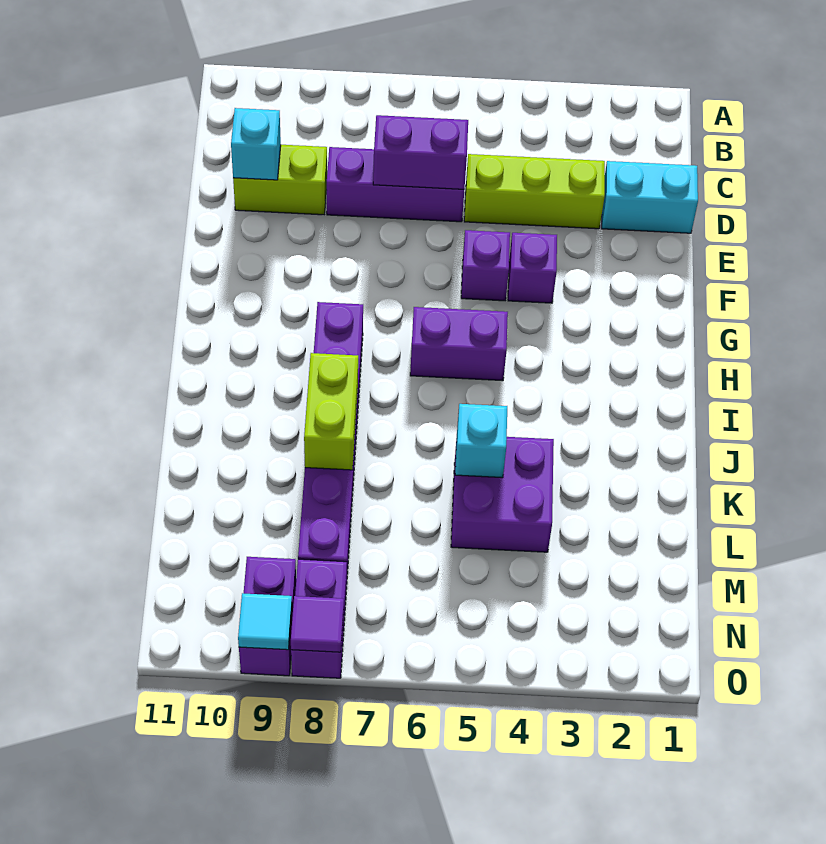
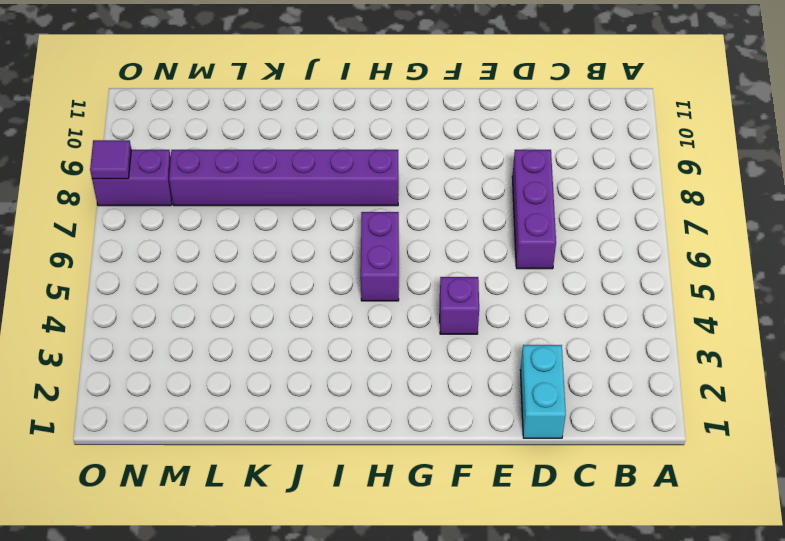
none -> lime 1x3 brick [464,154,605,229]
none -> lime 1x2 brick [233,145,327,215]
none -> purple 1x1 brick [461,230,510,301]

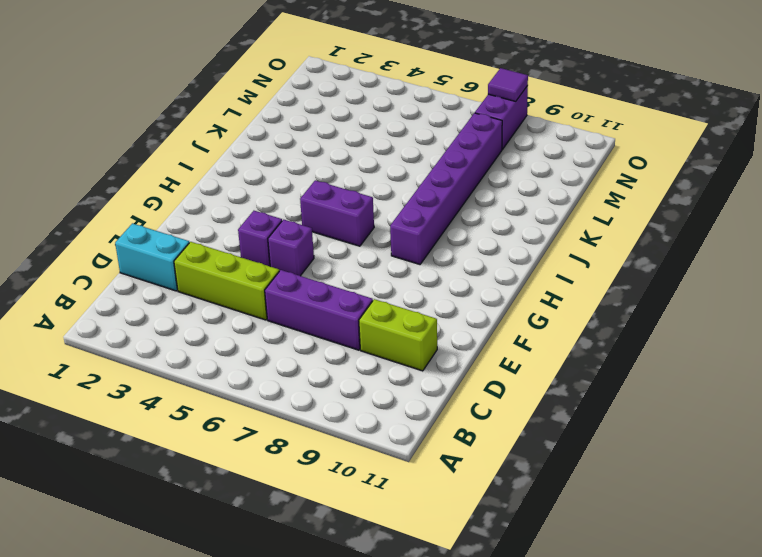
none -> purple 2x2 brick [451,437,554,552]
none -> purple 1x2 brick [239,557,296,676]
none -> purple 1x2 brick [373,115,468,189]

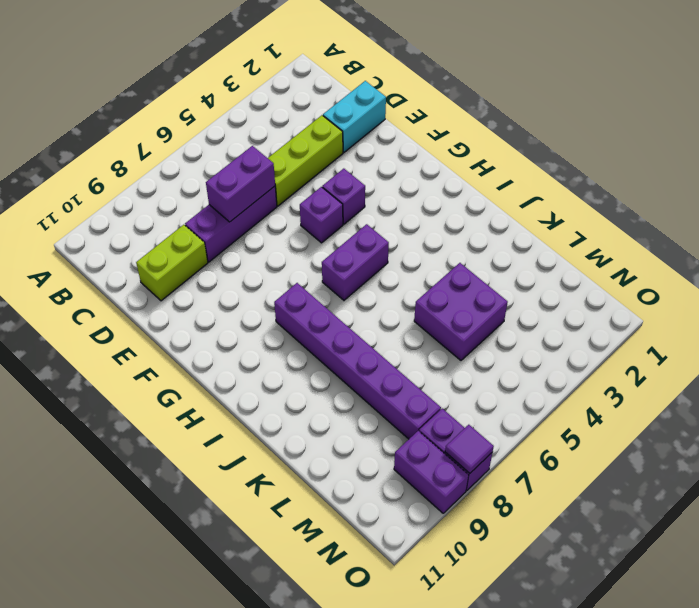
none -> cyan 1x1 brick [231,108,281,180]
none -> lime 1x2 brick [304,353,358,470]
none -> cyan 1x1 brick [455,404,507,478]

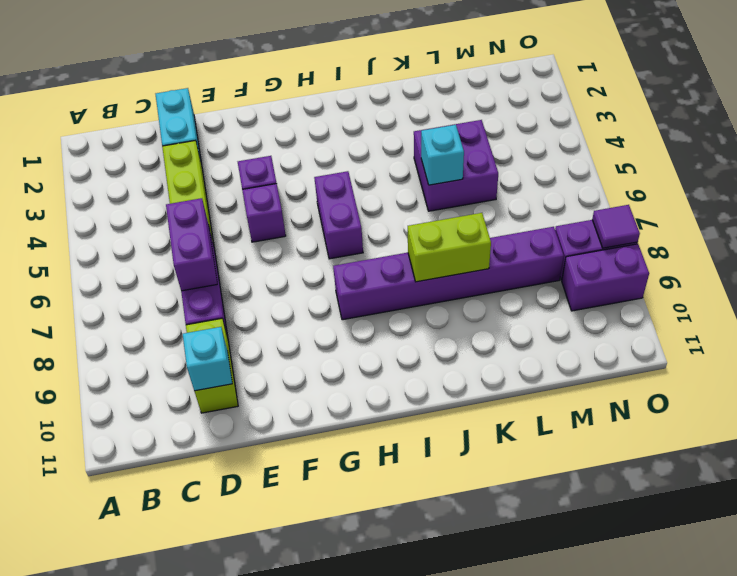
none -> cyan 1x1 tile [238,593,292,650]

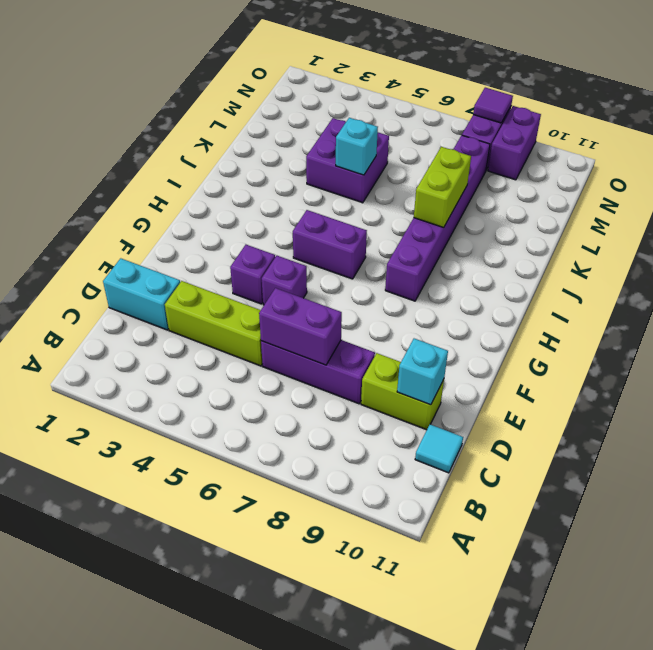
cyan 1x1 tile [415,424,463,473] -> cyan 1x1 tile moved to [238,593,292,650]

